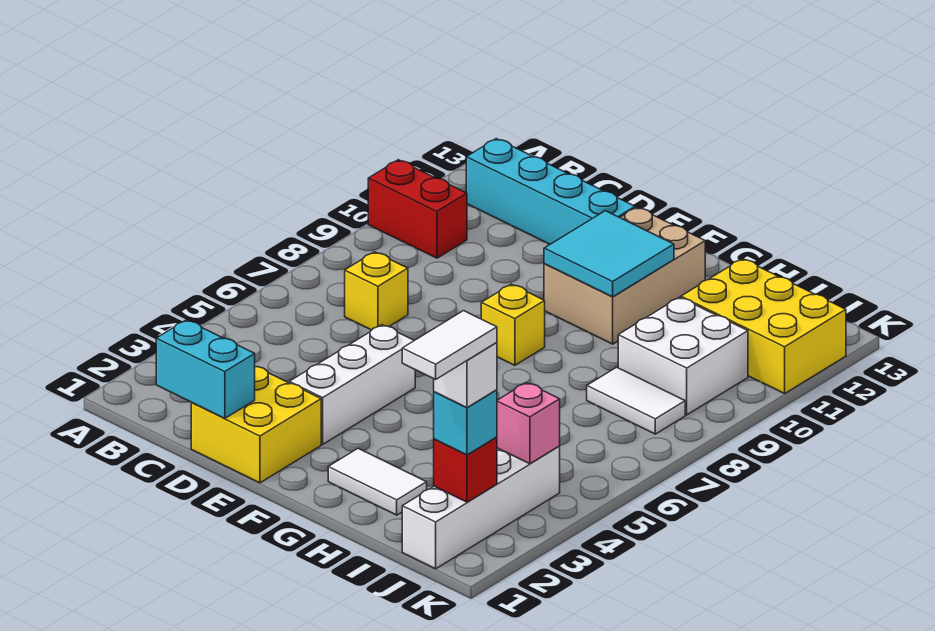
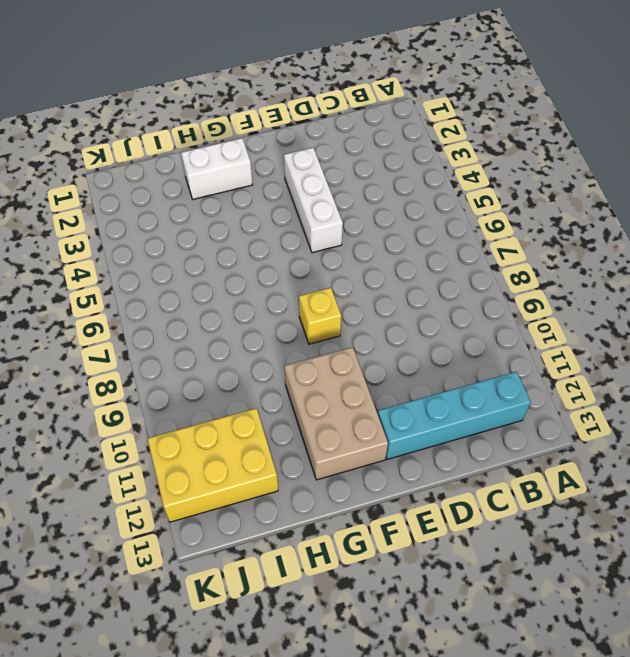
white 1x2 brick [181,138,253,199] -> white 1x2 tile [328,448,427,515]
none -> red 1x2 brick [368,160,467,258]
none -> yellow 1x1 brick [345,252,408,330]
none -> yellow 2x2 brick [191,367,321,483]

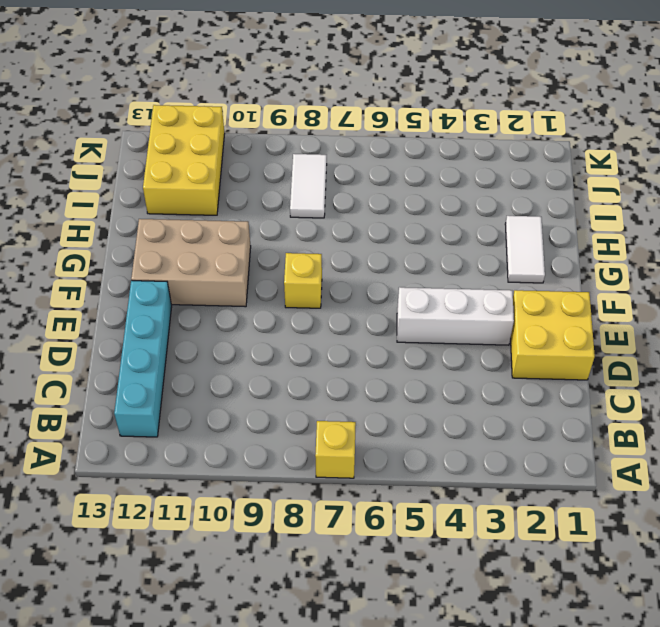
yellow 1x1 brick [315,421,356,478] -> yellow 1x1 brick moved to [345,252,408,330]
none -> red 1x2 brick [368,160,467,258]
none -> white 2x2 brick [618,297,748,415]
none -> white 1x4 brick [402,446,560,569]

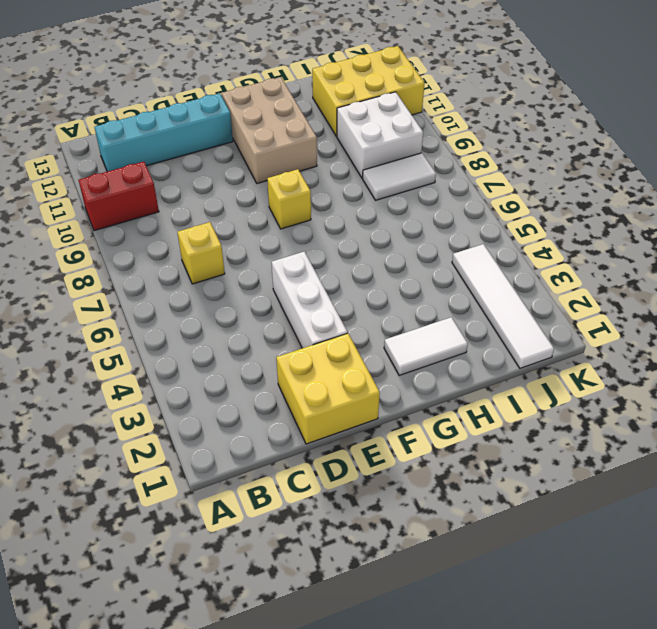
white 1x4 tile [452,244,554,368] -> white 1x4 brick [402,446,560,569]
none -> cyan 1x2 brick [156,320,255,418]
none -> cyan 2x2 tile [544,211,674,297]
none -> red 1x1 brick [434,437,497,502]

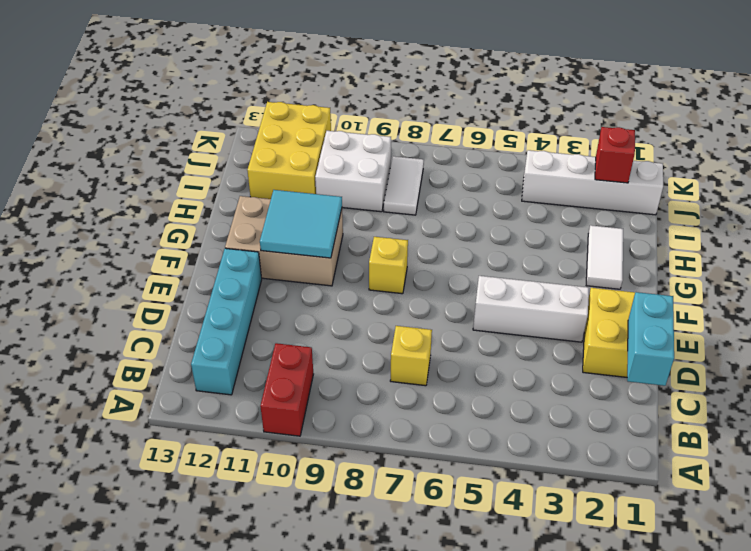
none -> pink 1x1 brick [497,383,560,464]
none -> cyan 1x1 brick [434,390,497,455]
none -> white 1x1 brick [434,343,497,408]

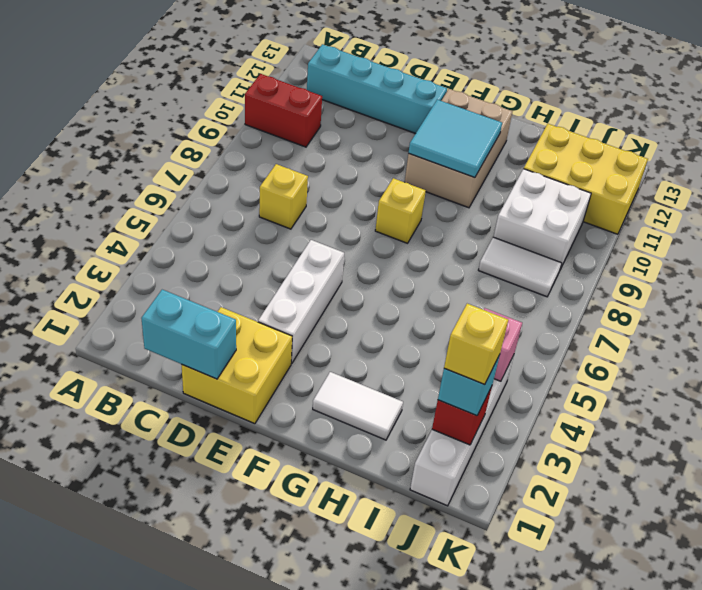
yellow 1x1 brick [444,304,508,385] -> white 1x1 brick [434,343,497,408]
none -> white 1x2 tile [402,311,497,379]

